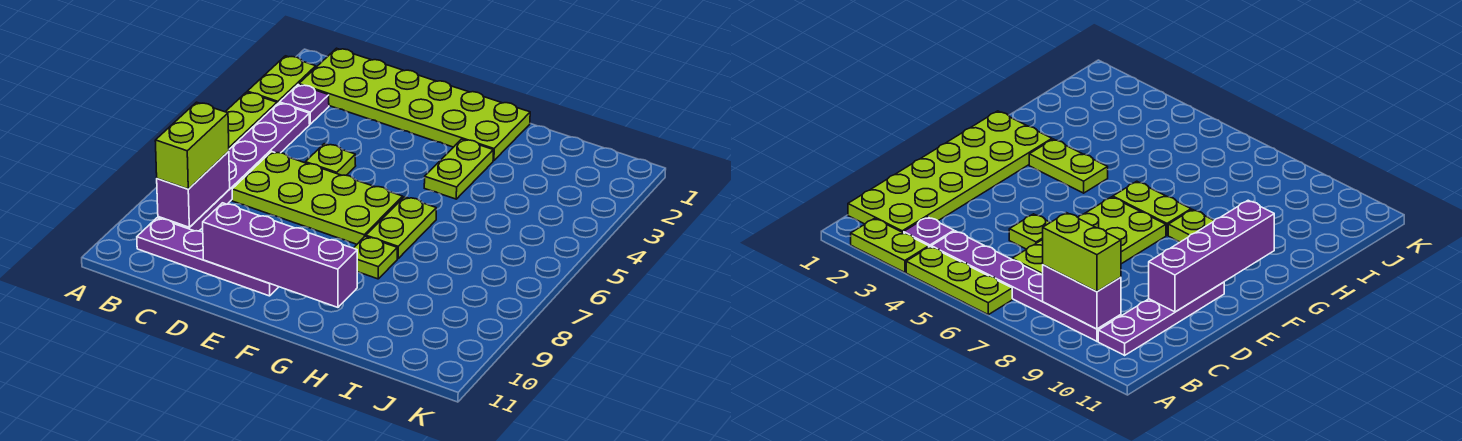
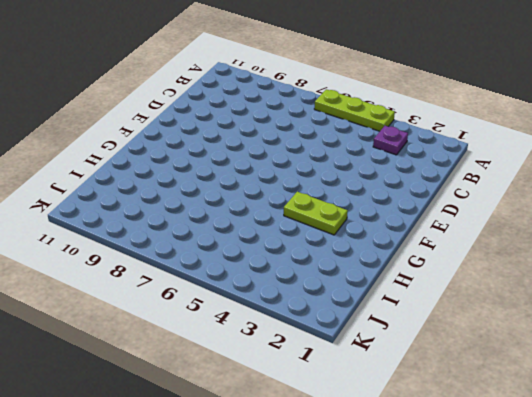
none -> lime 1x2 plate [247,56,316,104]
none -> lime 2x6 plate [299,48,530,161]
none -> purple 1x6 plate [158,103,310,231]

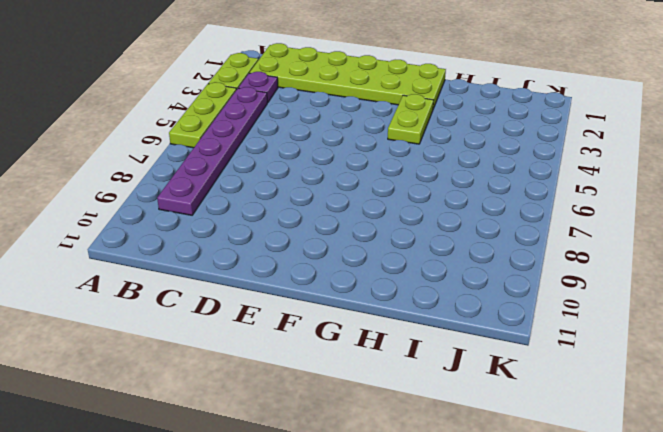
none -> purple 1x4 plate [137,218,278,296]
none -> lime 2x4 plate [232,151,403,244]
none -> lime 1x1 plate [305,144,356,175]

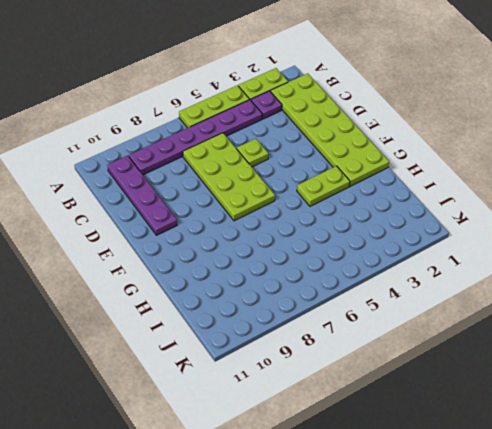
none -> lime 1x2 plate [366,197,436,259]
none -> lime 1x1 plate [354,236,397,279]
none -> purple 1x2 brick [157,151,230,227]

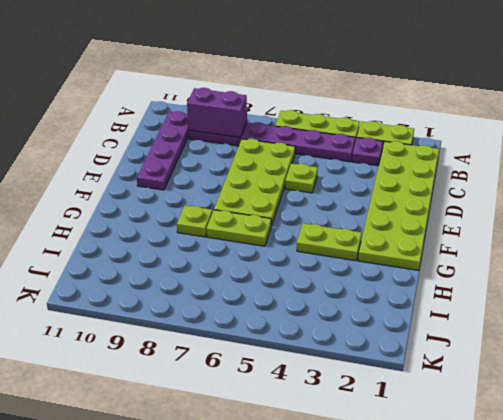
none -> purple 1x4 brick [203,203,357,307]
none -> lime 1x2 brick [155,102,229,189]

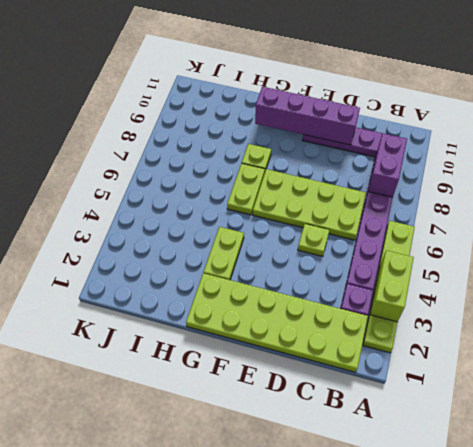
lime 1x2 brick [370,250,414,322] -> lime 1x2 brick moved to [155,102,229,189]

